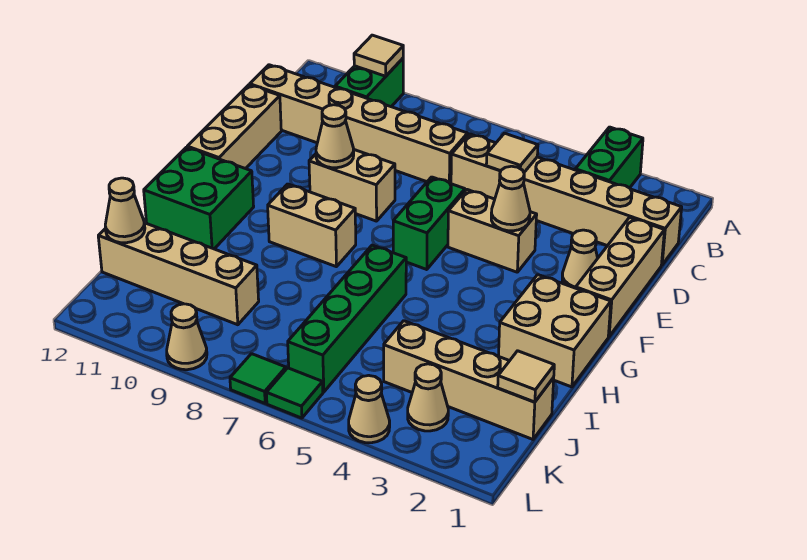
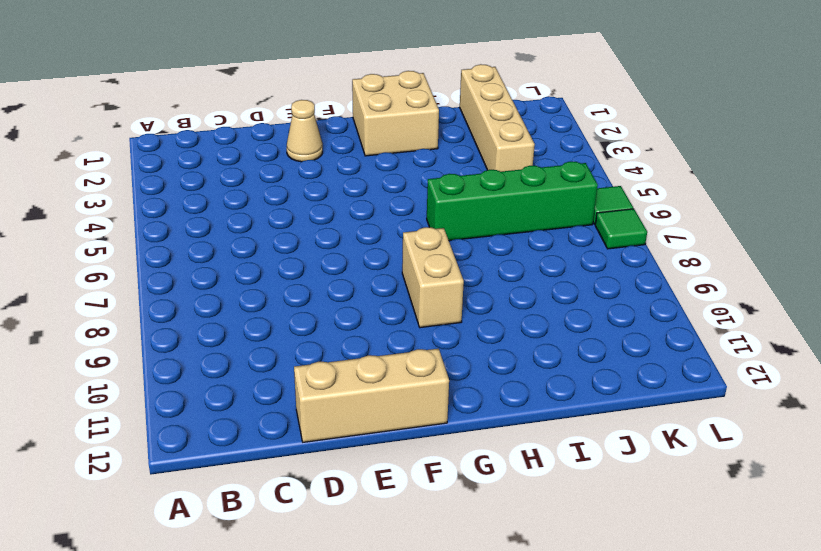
none -> green 1x2 brick [575,127,643,188]
none -> green 1x2 brick [335,58,403,107]
none -> tan 1x6 brick [451,134,682,265]

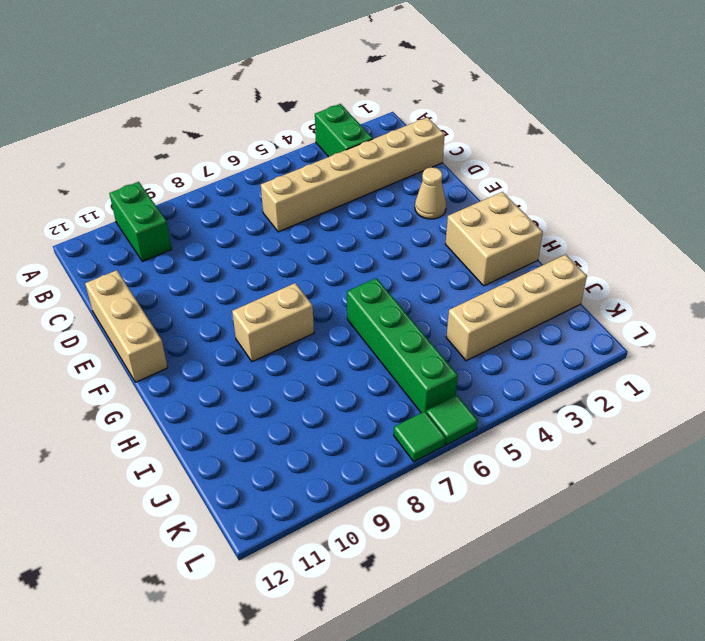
none -> tan 1x6 brick [250,65,468,184]
none -> tan 1x3 brick [576,218,664,337]
none -> tan 1x2 brick [448,190,537,272]

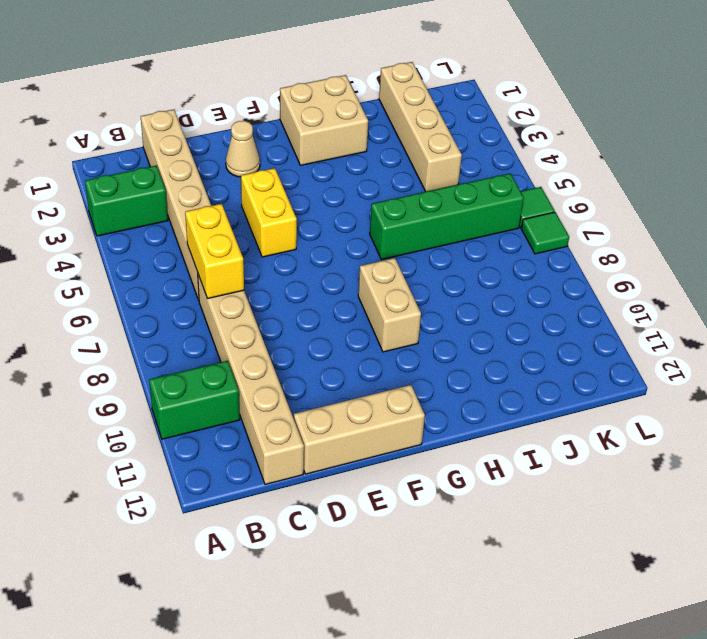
yellow 1x2 brick [185,204,244,299] -> none
yellow 1x2 brick [241,168,297,257] -> tan 1x2 brick [448,190,537,272]
none -> tan 1x3 brick [576,218,664,337]
none -> green 1x2 brick [393,177,465,270]
none -> tan 1x2 brick [309,150,395,221]

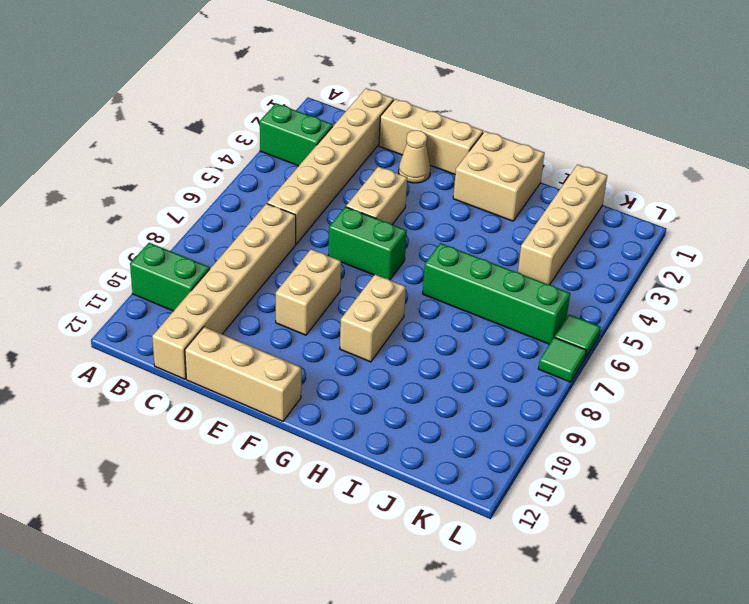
none -> green 2x2 brick [144,147,254,249]
none -> tan 1x4 brick [98,223,259,325]
none -> tan 1x1 cone [408,364,448,431]

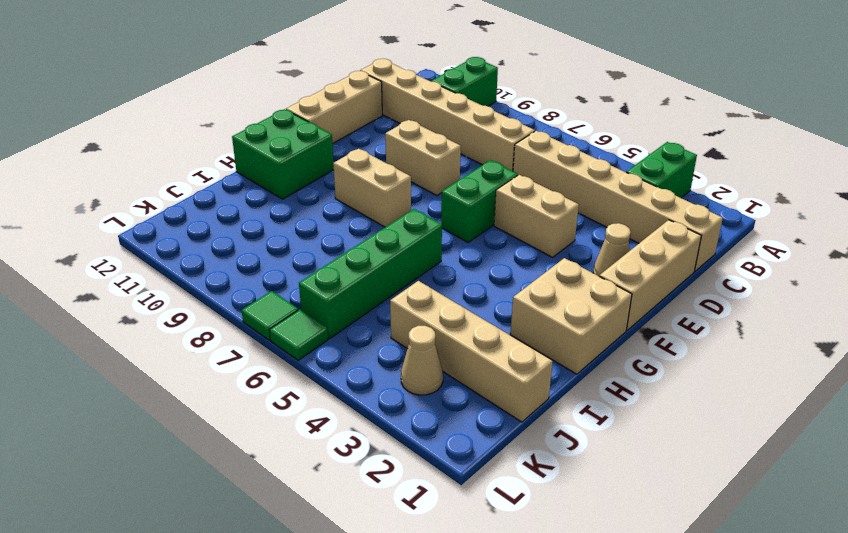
none -> tan 1x4 brick [98,223,259,325]
none -> tan 1x1 cone [349,375,390,443]
none -> tan 1x1 cone [167,304,207,370]

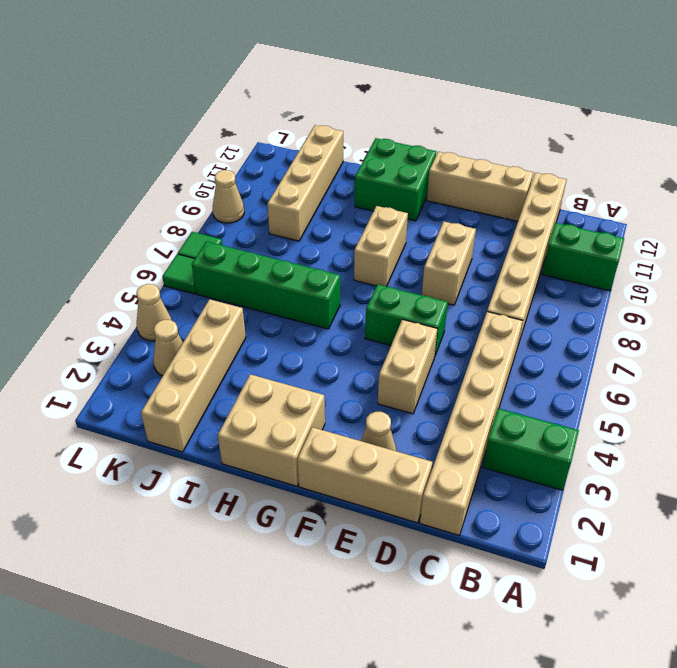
none -> tan 1x1 tile [354,35,403,76]
none -> tan 1x1 tile [486,133,538,172]
none -> tan 1x1 cone [491,166,530,231]

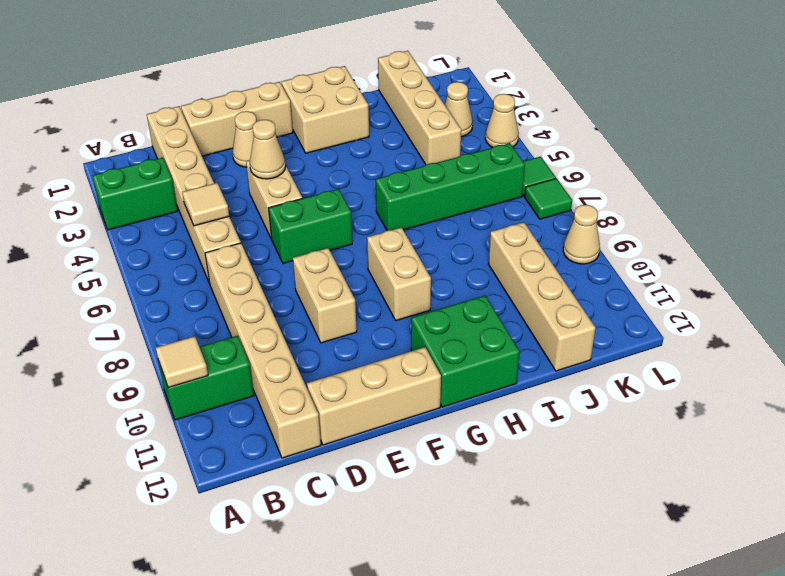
none -> tan 1x1 cone [316,105,354,168]
none -> tan 1x1 tile [498,351,554,402]
none -> tan 1x1 cone [105,178,145,243]

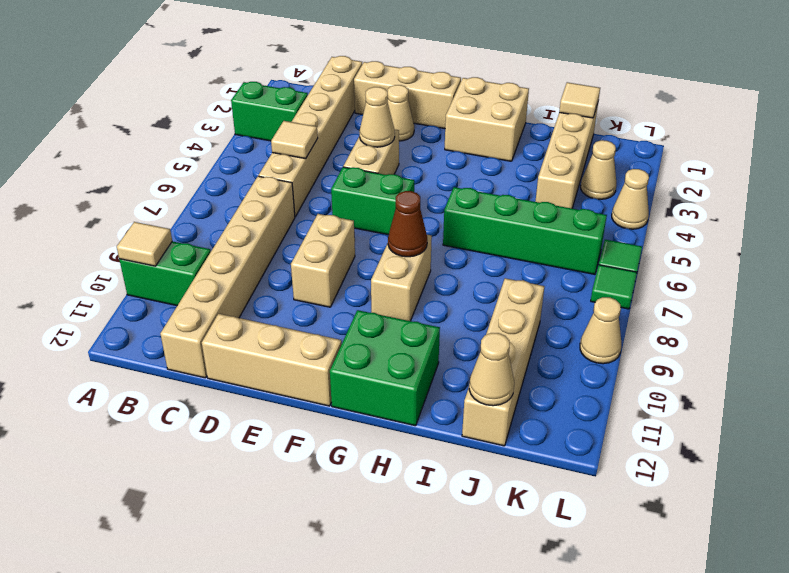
brown 1x1 cone [388,191,427,257] -> none
none -> tan 1x1 cone [316,105,354,168]

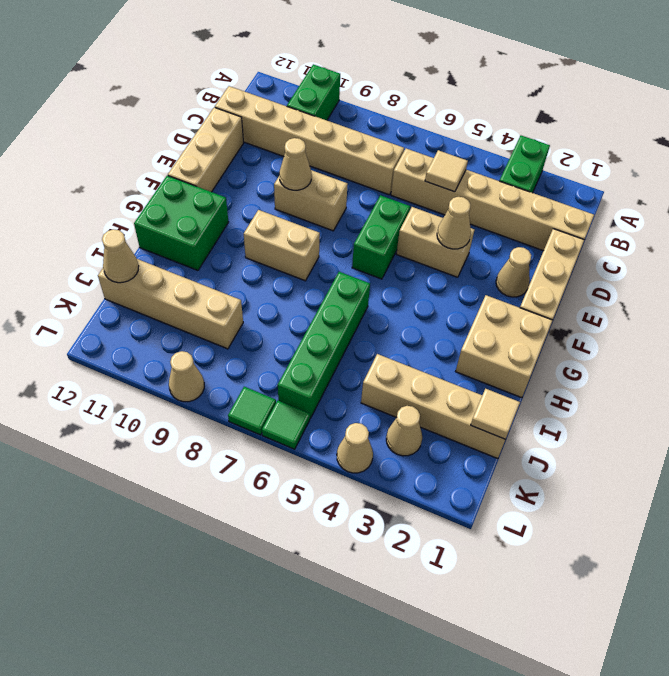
none -> tan 1x1 tile [354,35,403,76]

